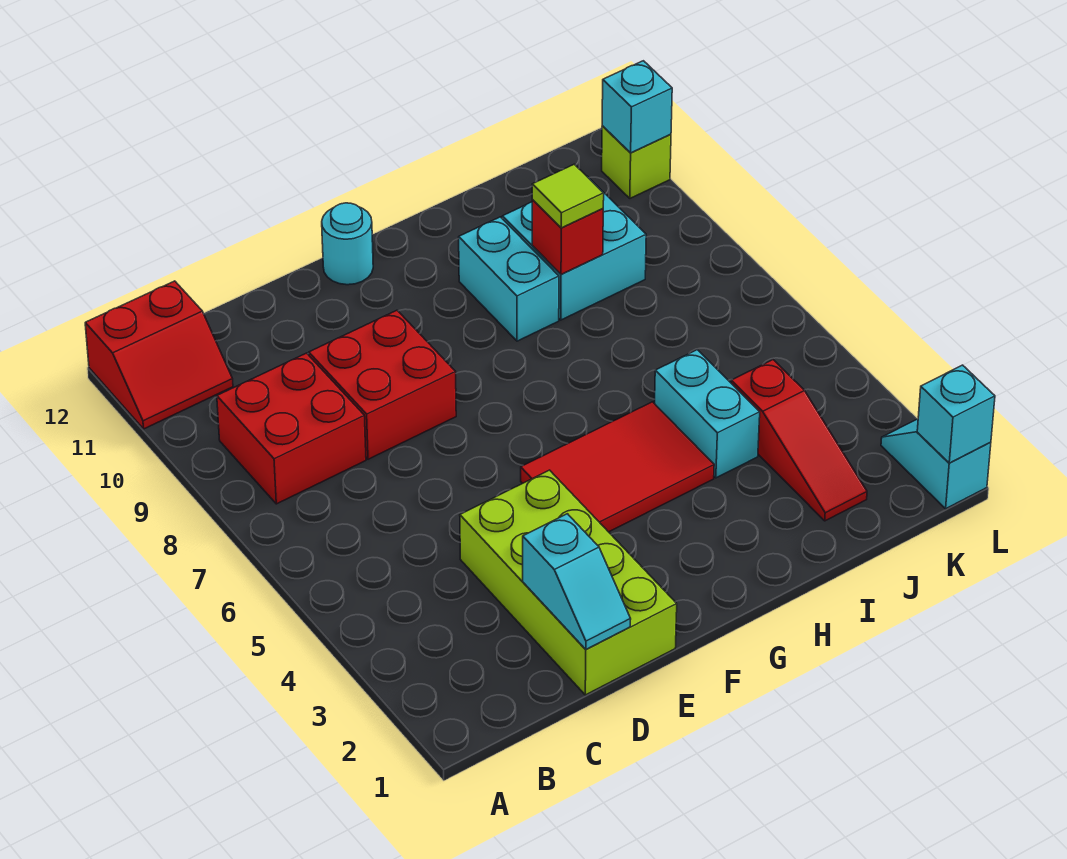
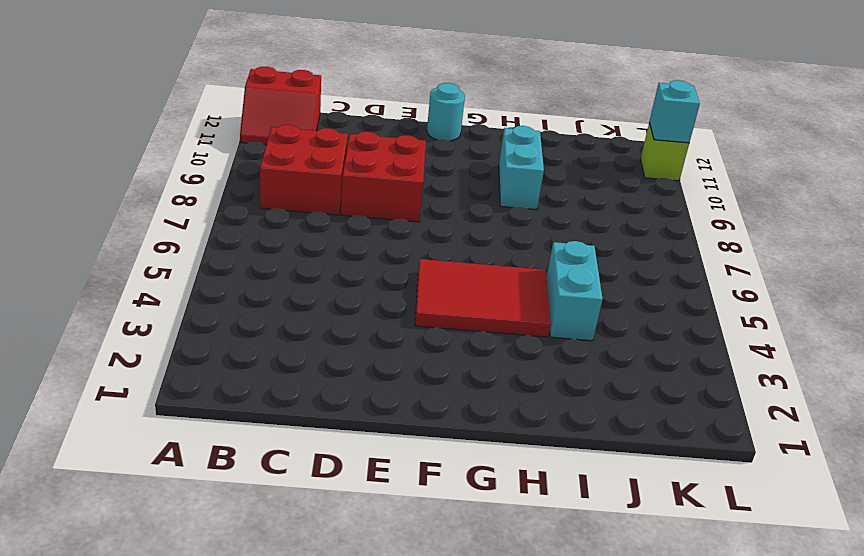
none -> lime 2x4 brick [460,470,677,695]
none -> cyan 2x2 brick [502,176,646,320]
none -> red 1x3 slope [731,360,867,521]

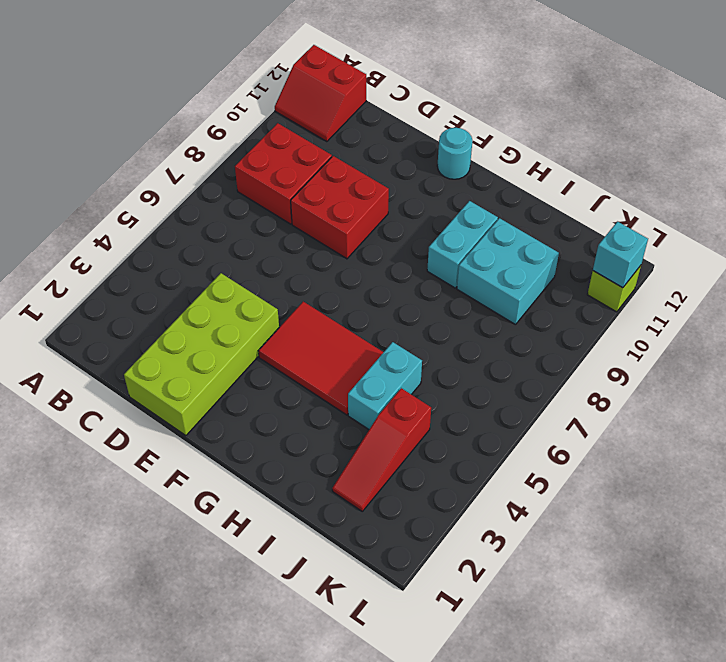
none -> cyan 1x2 slope [881,419,991,509]
none -> cyan 1x2 slope [523,514,631,650]
none -> red 1x1 brick [532,200,603,274]

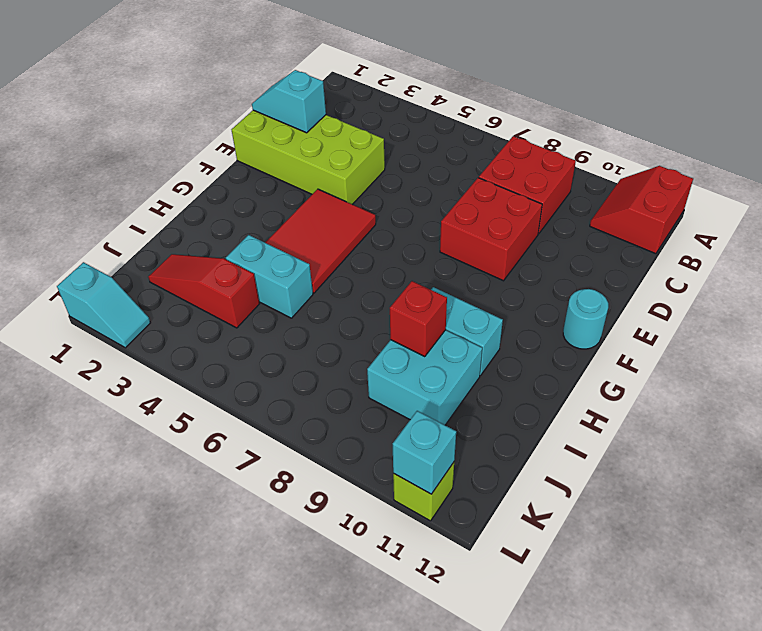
none -> cyan 1x1 brick [917,365,995,463]
none -> lime 1x1 tile [532,164,604,228]

